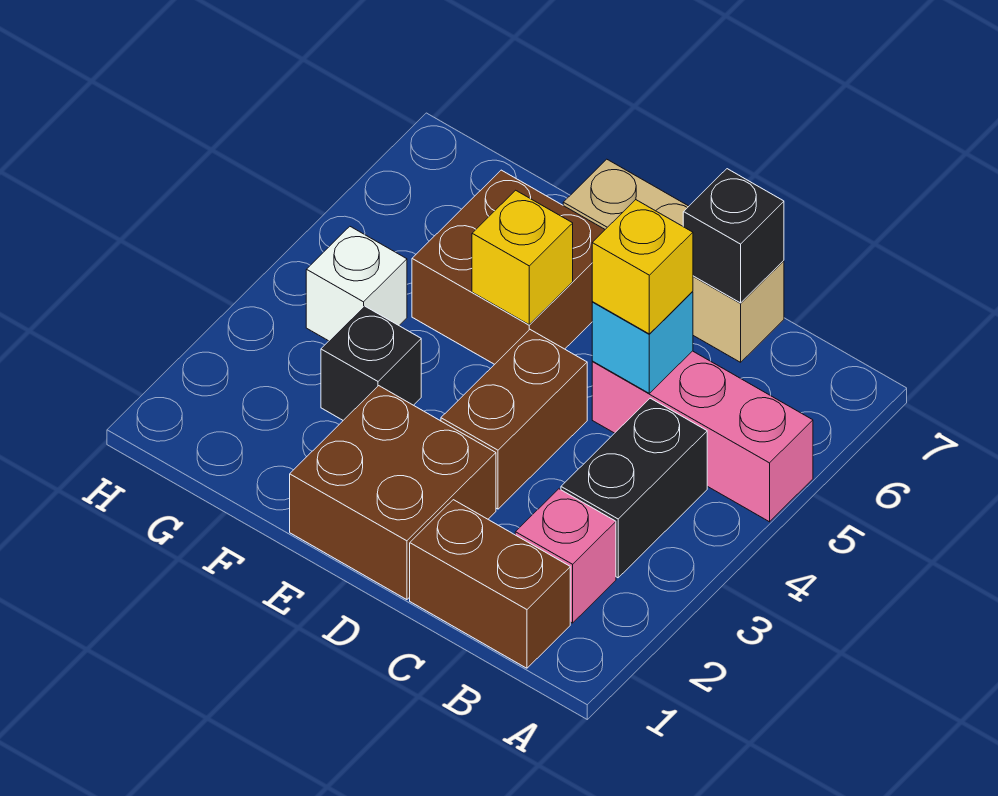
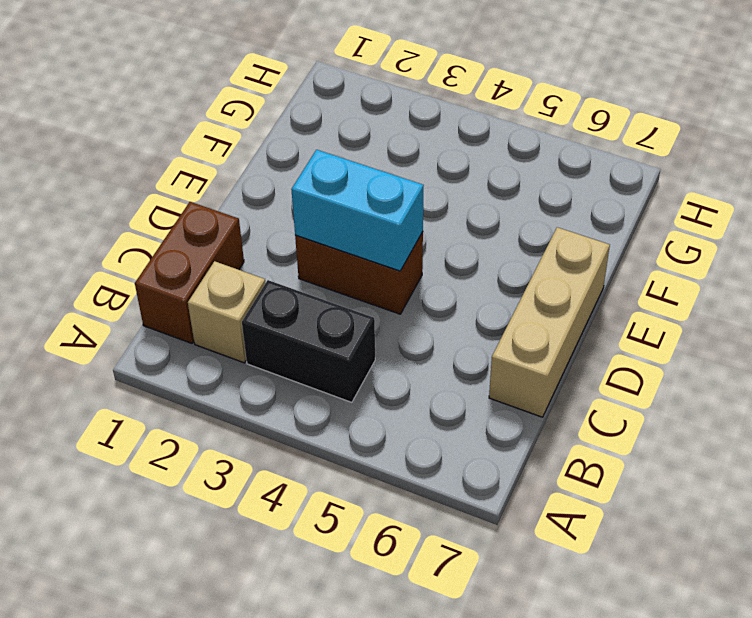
tan 1x1 brick [188,261,265,363] -> pink 1x1 brick [515,489,616,623]
cyan 1x2 brick [291,150,424,271] -> none
none -> pink 1x3 brick [592,351,813,522]
none -> brown 2x2 brick [290,386,496,600]
none -> brown 2x2 brick [412,170,605,364]

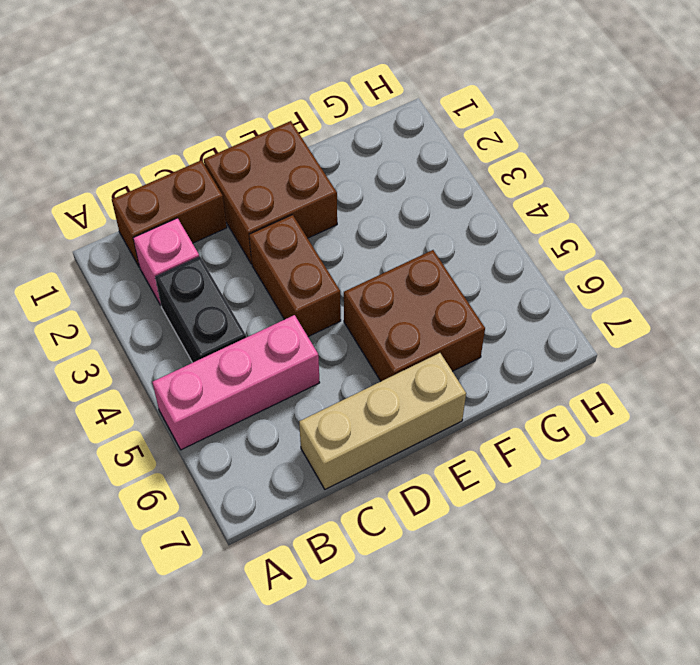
none -> black 1x1 brick [321,306,421,420]
none -> white 1x1 brick [306,227,407,341]
none -> cyan 1x1 brick [592,292,693,393]

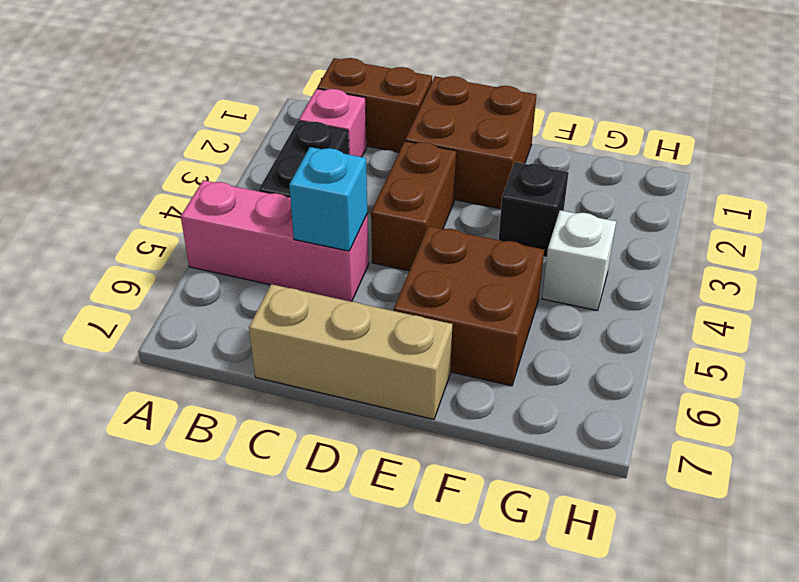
none -> black 1x1 brick [683,169,784,303]
none -> yellow 1x1 brick [472,190,573,324]
none -> yellow 1x1 brick [592,200,693,334]

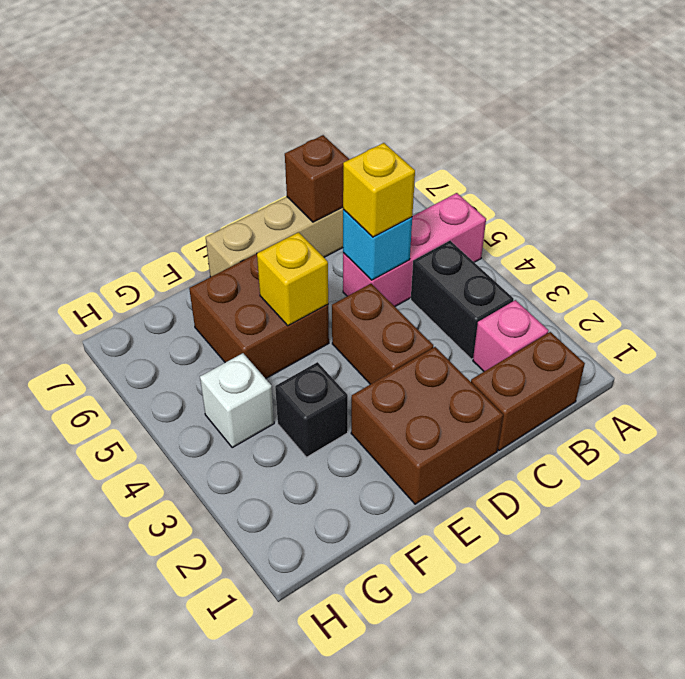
brown 1x1 brick [285,135,349,222] -> black 1x1 brick [683,169,784,303]

